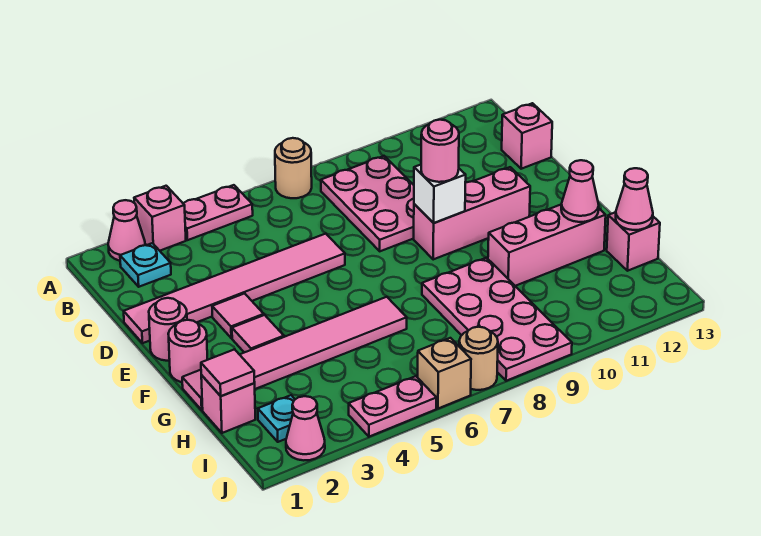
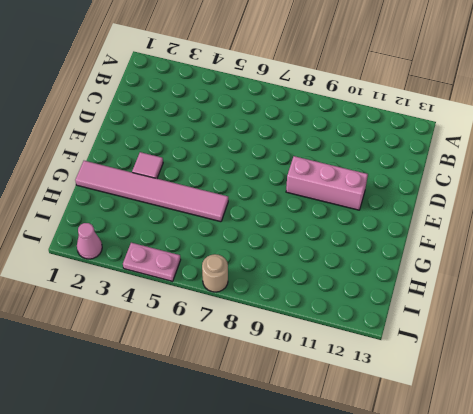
none -> pink 1x1 cone [108,200,145,261]
none -> pink 1x1 brick [134,186,186,251]
none -> pink 1x2 plate [184,185,253,240]

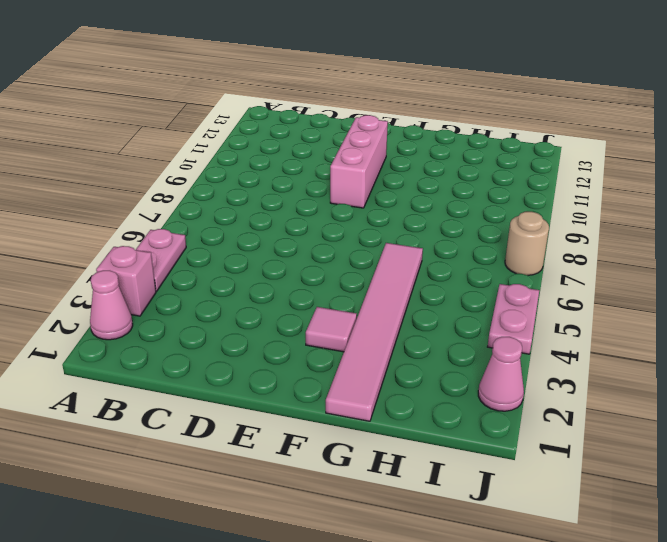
none -> tan 1x1 round brick [275,138,312,198]
none -> cyan 1x1 plate [120,243,171,287]
none -> pink 2x3 plate [321,156,414,251]

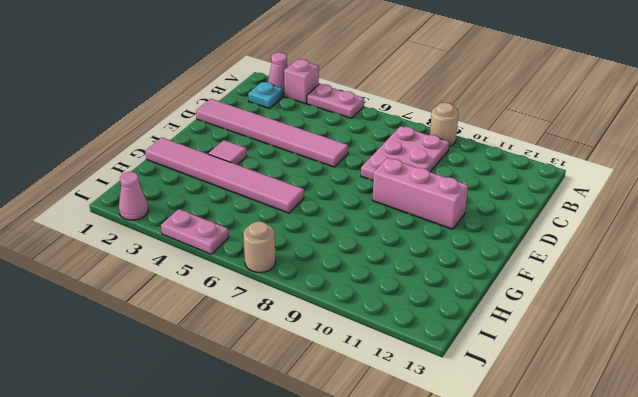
tan 1x1 round brick [430,103,459,146] -> tan 1x1 round brick moved to [275,138,312,198]
none -> pink 1x1 brick [502,103,552,169]
none -> pink 1x1 round brick [149,298,187,361]
none -> pink 1x1 tile [212,293,264,338]

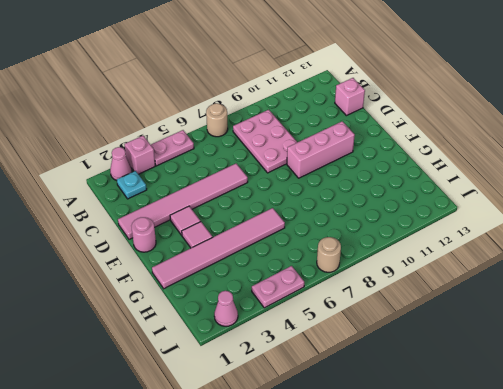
none -> pink 1x1 round brick [168,320,207,382]
none -> pink 2x4 plate [422,258,572,381]
none -> pink 1x3 brick [488,204,606,286]

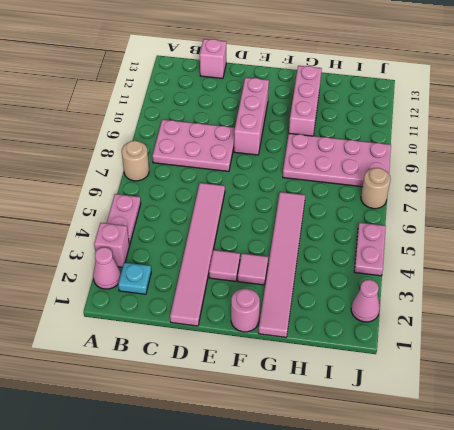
none -> pink 1x1 round brick [149,298,187,361]
none -> pink 1x1 brick [201,375,255,433]
none -> pink 1x1 brick [607,212,660,271]

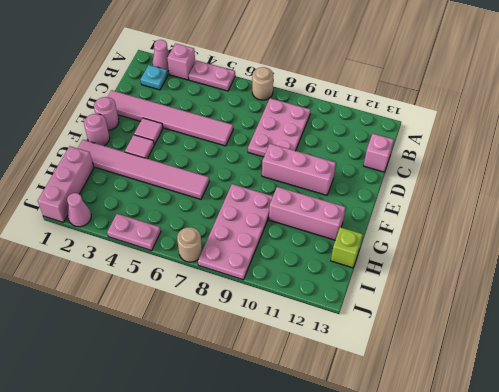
pink 1x3 brick [38,146,94,222] -> pink 1x1 brick [201,375,255,433]
lime 1x1 brick [331,227,363,268] -> pink 1x1 brick [607,212,660,271]
none -> cyan 1x1 plate [258,395,295,442]
none -> tan 1x1 brick [418,338,471,409]
none -> white 1x1 brick [414,165,466,223]

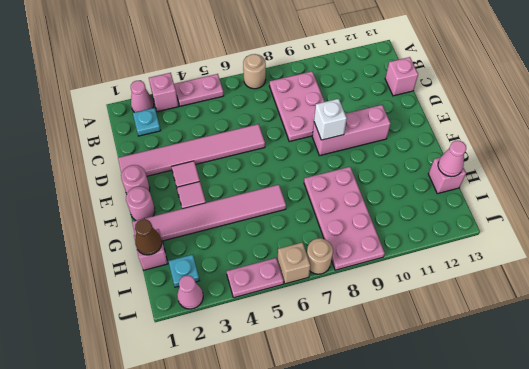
brown 1x1 cone [135,219,162,255] -> pink 1x1 tile [201,349,255,396]
none -> pink 1x3 brick [488,204,606,286]
none -> pink 1x1 cone [561,160,599,222]
none -> pink 1x1 round brick [421,120,459,182]

